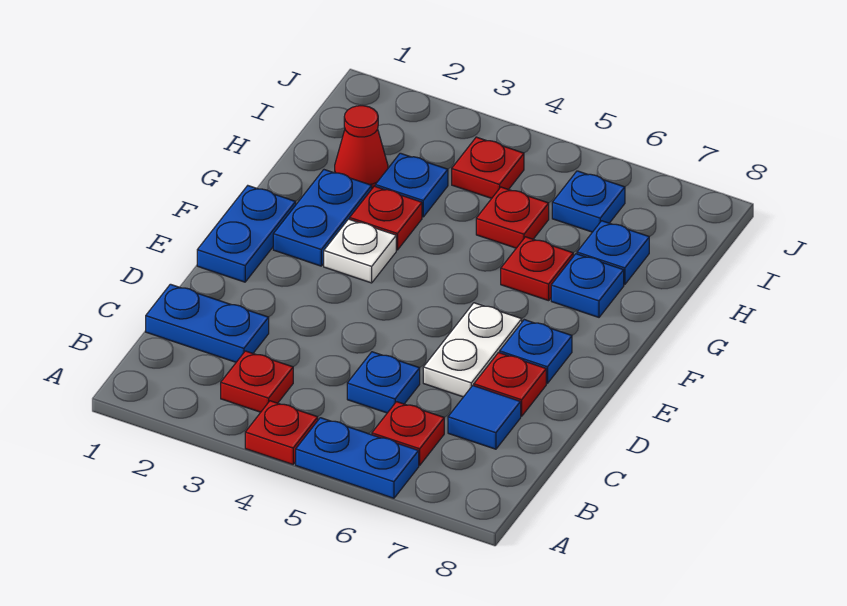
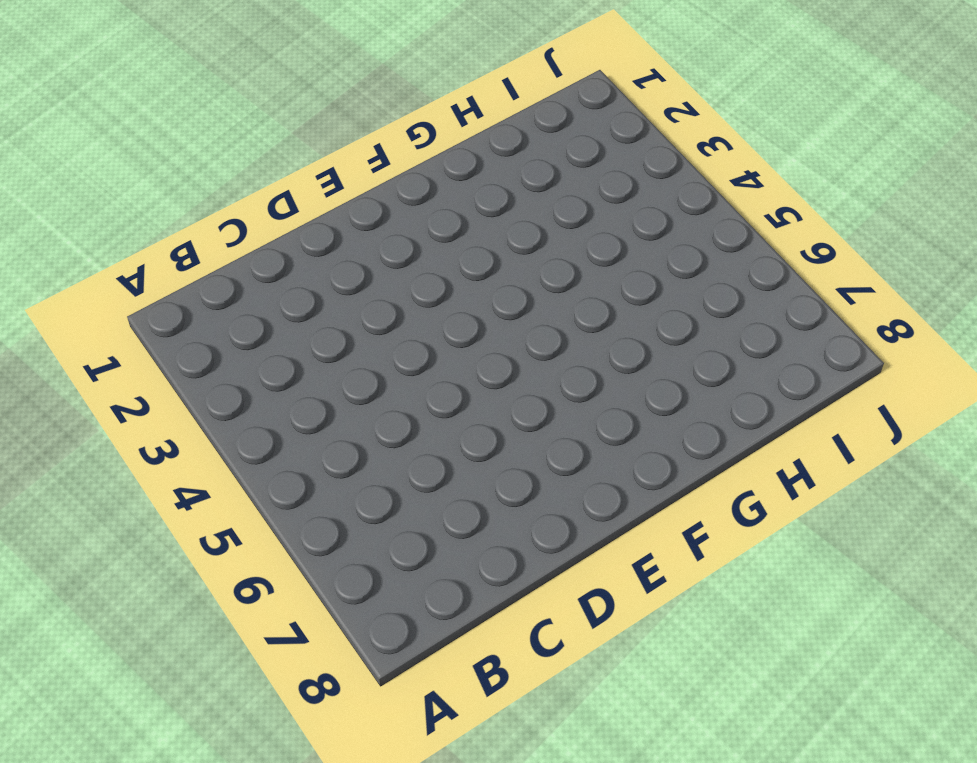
none -> red 1x1 plate [245,401,318,464]
none -> blue 1x2 plate [296,418,419,498]
none -> red 1x1 plate [221,351,293,412]

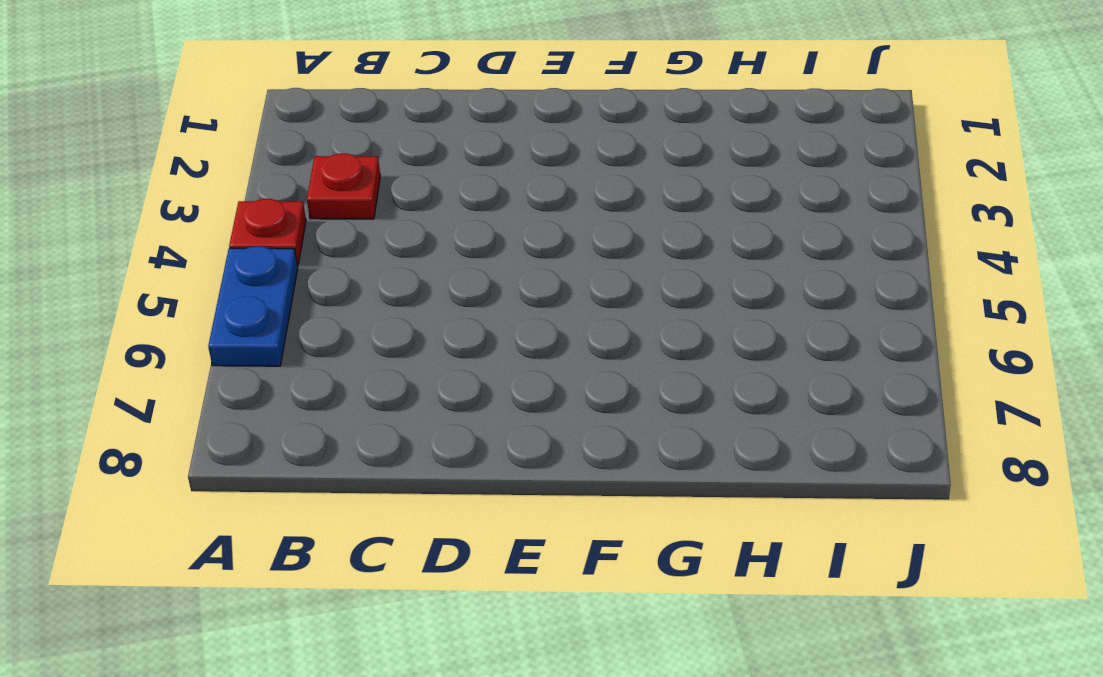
none -> red 1x1 plate [372,402,444,465]
none -> blue 1x2 plate [146,284,269,362]
none -> blue 1x1 plate [347,352,420,413]

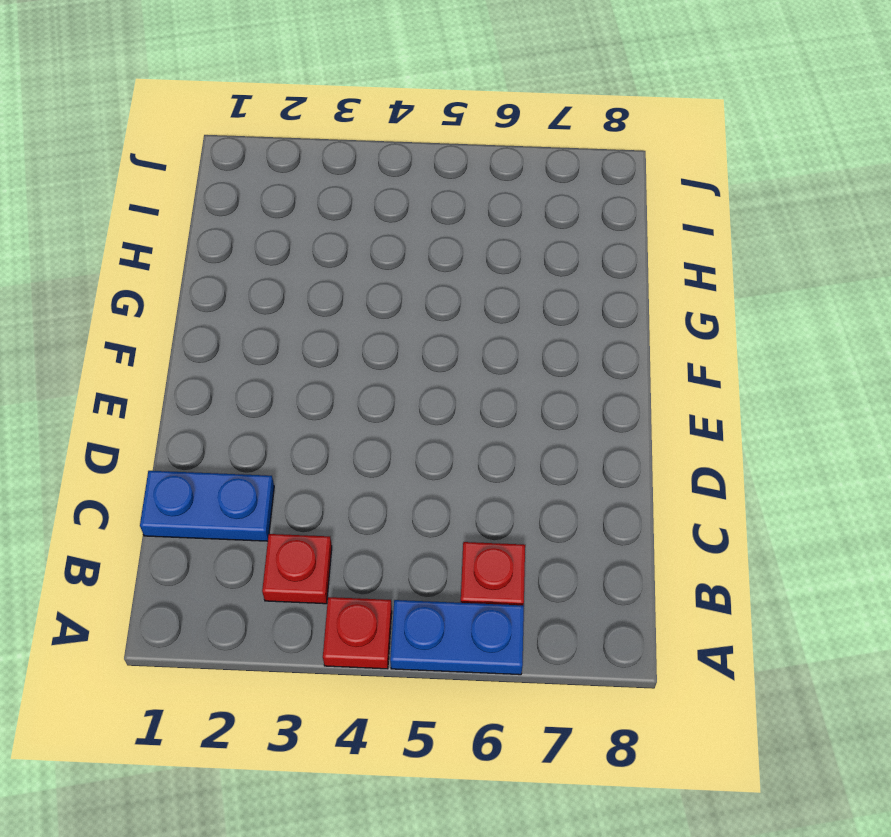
none -> blue 1x1 plate [347,352,420,413]
none -> blue 1x1 tile [448,386,521,449]
none -> white 1x2 plate [423,303,522,397]

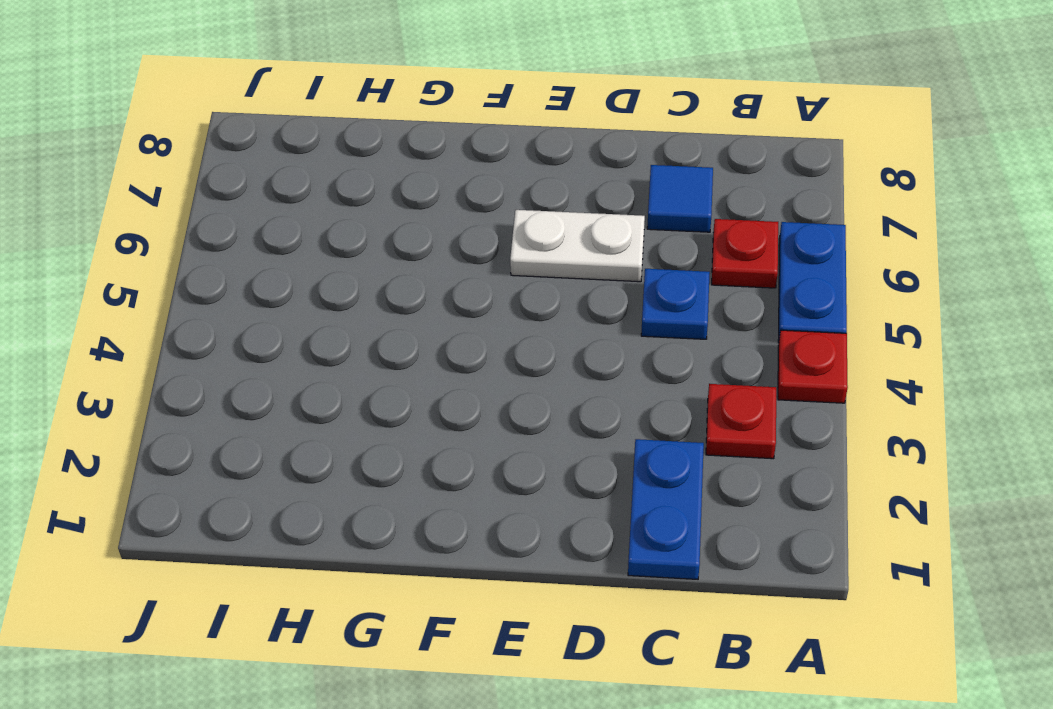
none -> red 1x1 plate [474,353,546,416]
none -> blue 1x2 plate [197,186,296,282]
none -> blue 1x1 plate [500,320,572,383]

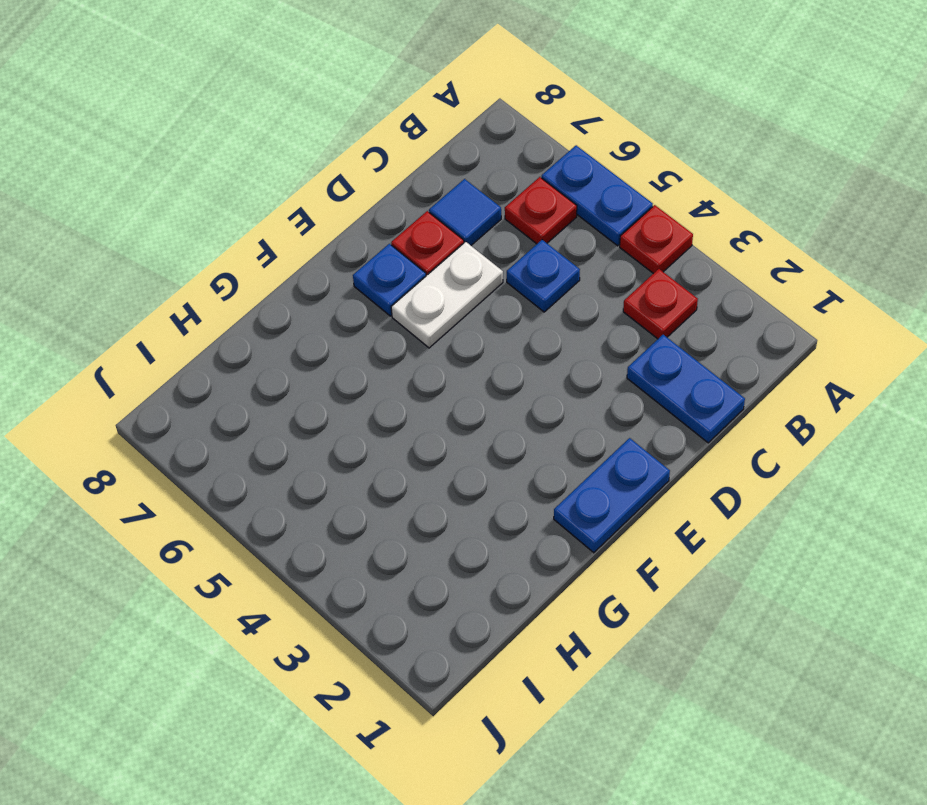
none -> blue 1x2 plate [273,170,372,266]
none -> white 1x1 plate [324,219,396,283]
none -> red 1x1 plate [350,186,422,250]

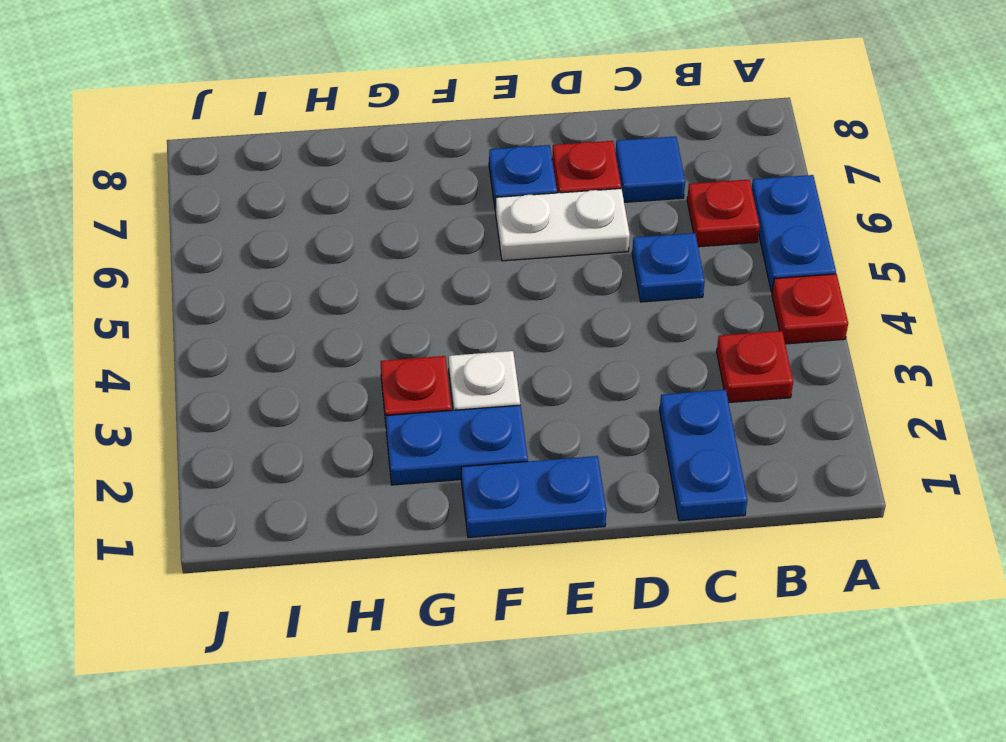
none -> red 1x1 plate [501,237,573,301]
none -> blue 1x1 plate [551,254,624,317]
none -> red 1x1 cone [335,106,388,188]

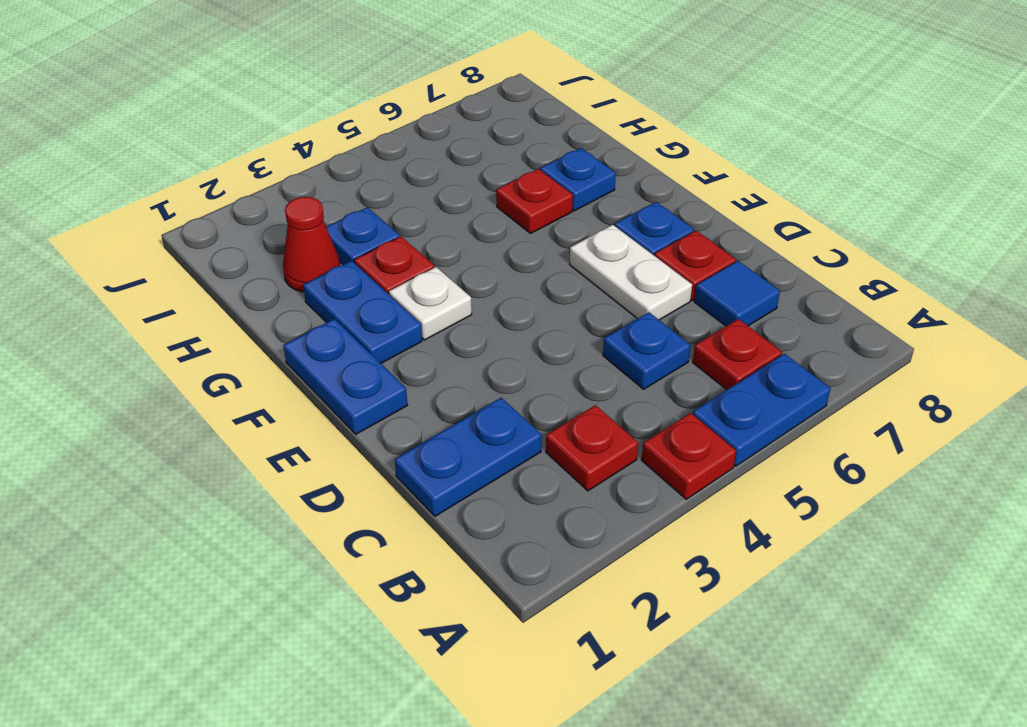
none -> red 1x1 plate [476,187,549,248]
none -> blue 1x1 plate [577,221,649,285]
none -> red 1x1 plate [452,137,524,198]

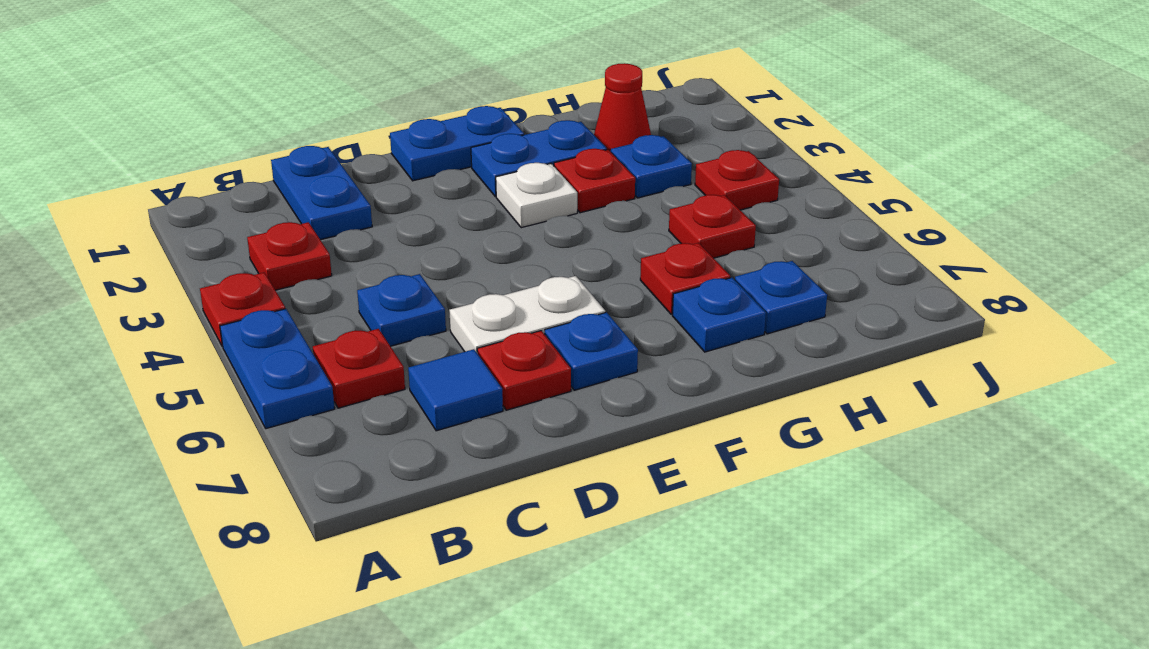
none -> blue 1x1 plate [552,171,625,232]

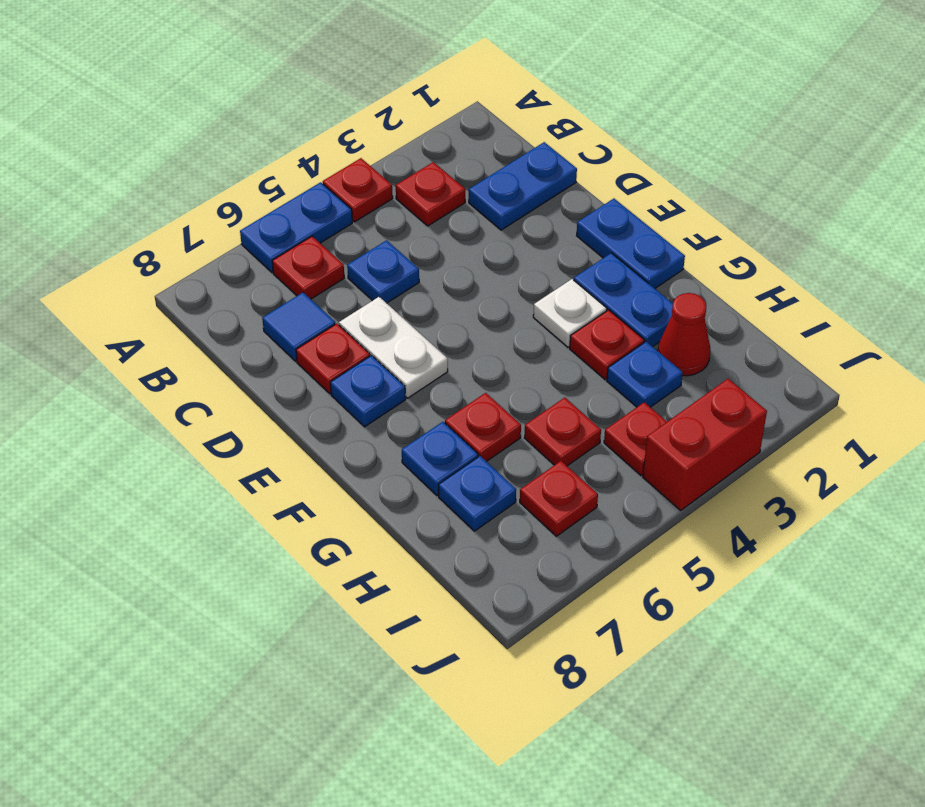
red 1x1 plate [520,461,598,536] -> blue 1x1 plate [552,171,625,232]
red 1x2 brick [643,379,767,510] -> none

